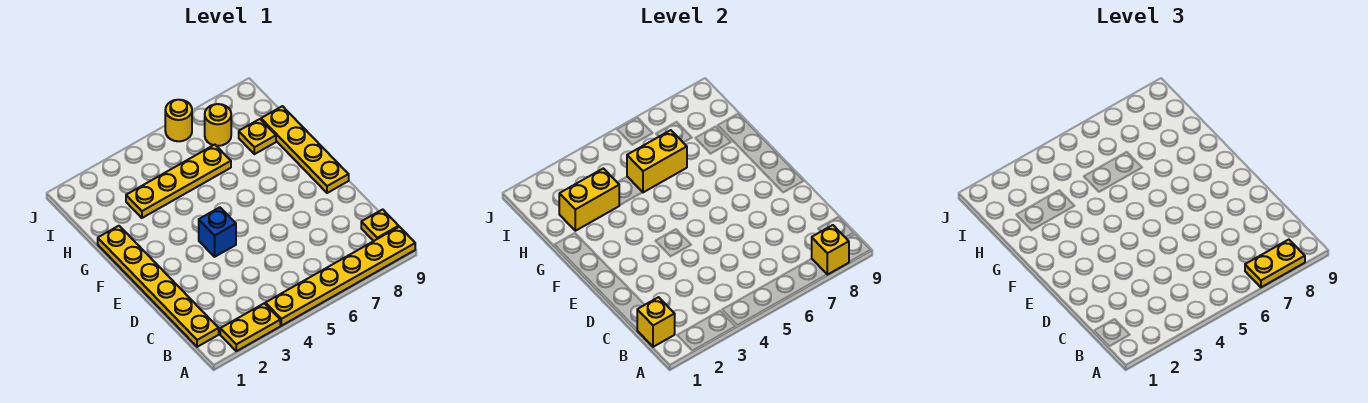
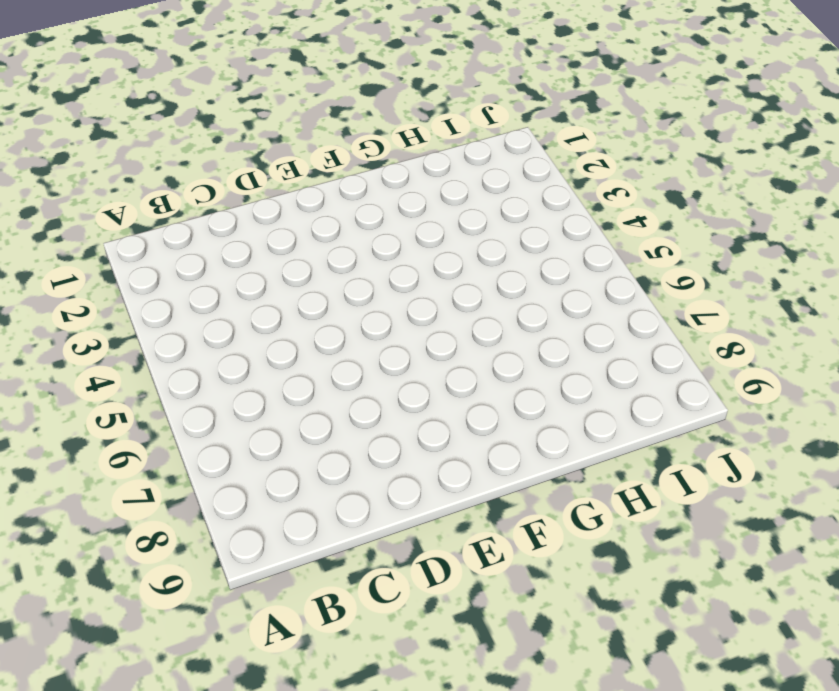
none -> yellow 1x2 plate [220,303,280,351]
none -> yellow 1x6 plate [265,227,415,326]
none -> yellow 1x6 plate [98,226,219,347]

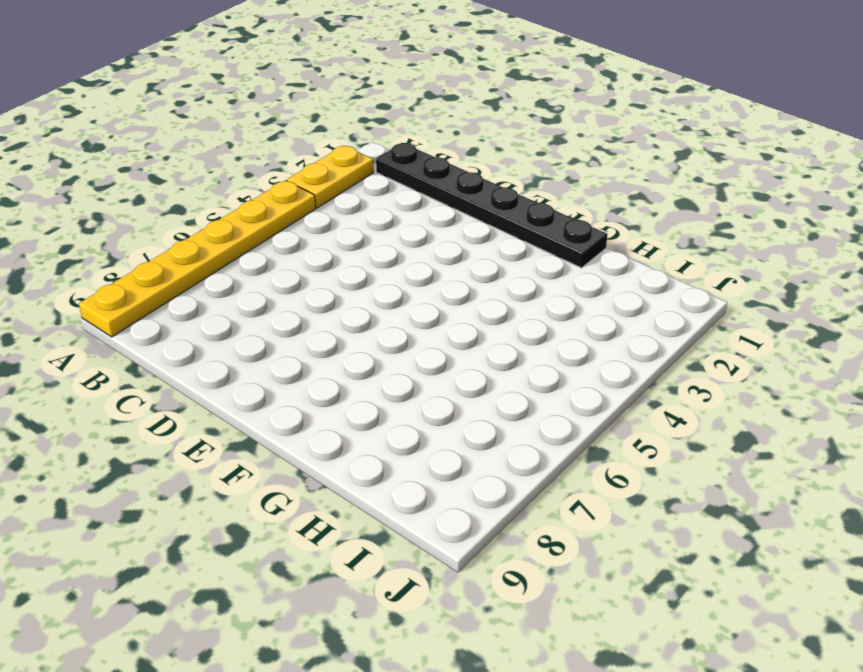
black 1x6 plate [376,143,608,268] -> yellow 1x6 plate [98,226,219,347]
none -> yellow 1x1 plate [361,209,399,241]
none -> blue 1x1 brick [199,207,236,257]
none -> yellow 1x4 plate [261,106,349,193]

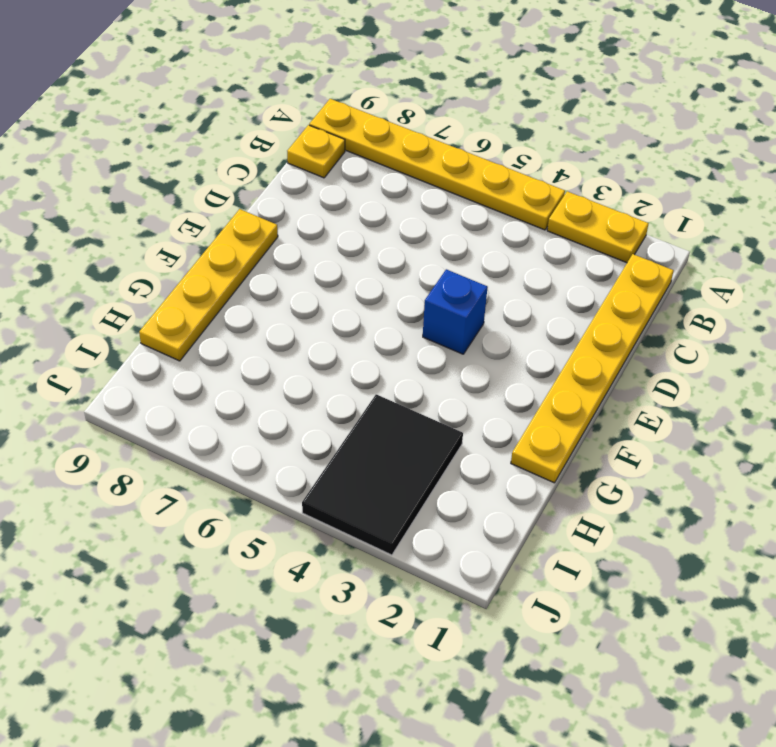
black 2x3 tile [302,394,463,555] -> yellow 1x4 plate [126,145,231,218]
none -> yellow 1x1 plate [239,119,276,154]
none -> yellow 1x1 round brick [205,104,231,146]
none -> yellow 1x1 round brick [165,100,192,141]

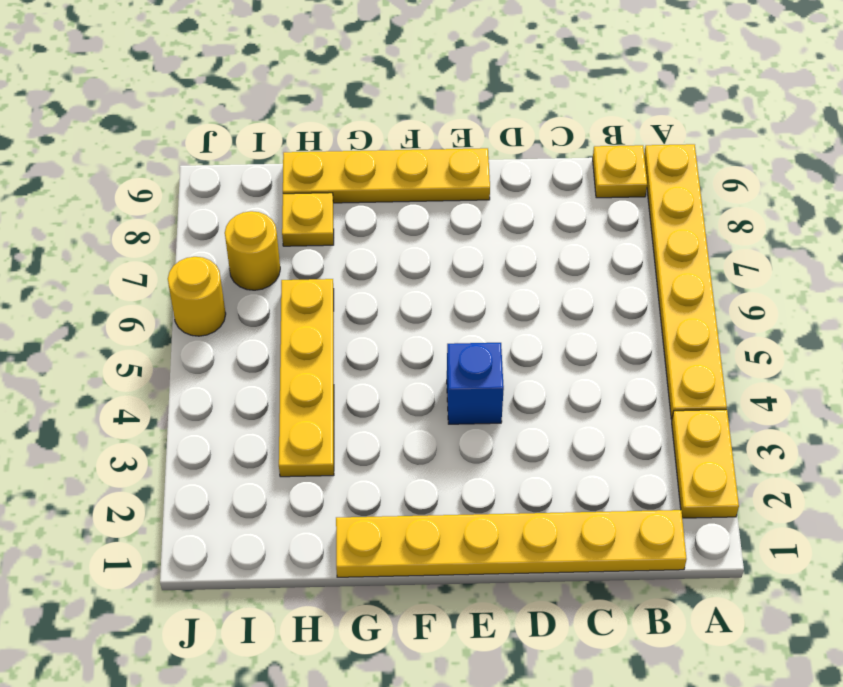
none -> yellow 1x1 brick [812,225,849,275]
none -> yellow 1x1 brick [637,297,675,347]
none -> yellow 1x2 brick [559,168,619,231]

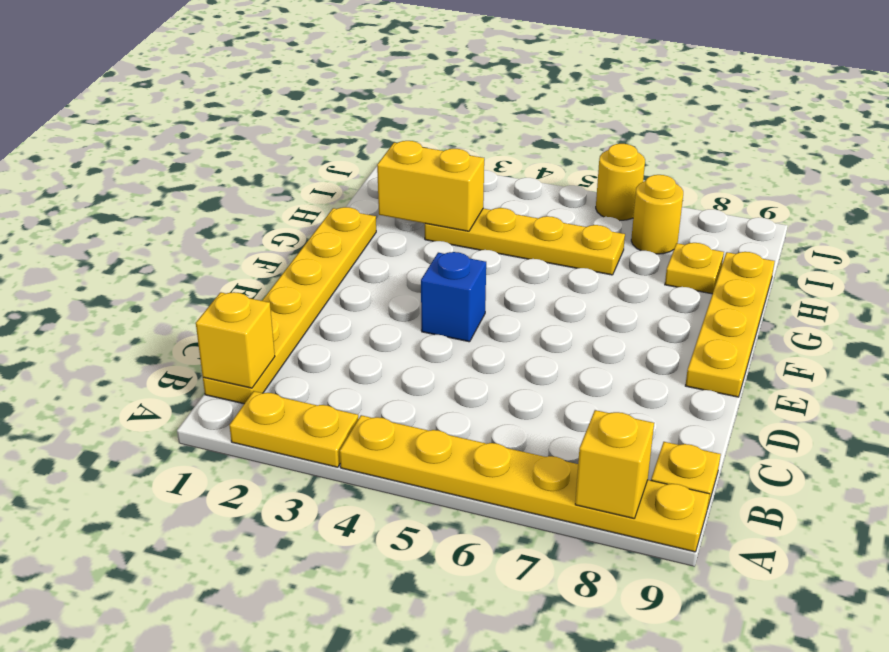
none -> yellow 1x2 brick [627,130,687,192]
none -> yellow 1x2 plate [1245,240,1305,287]

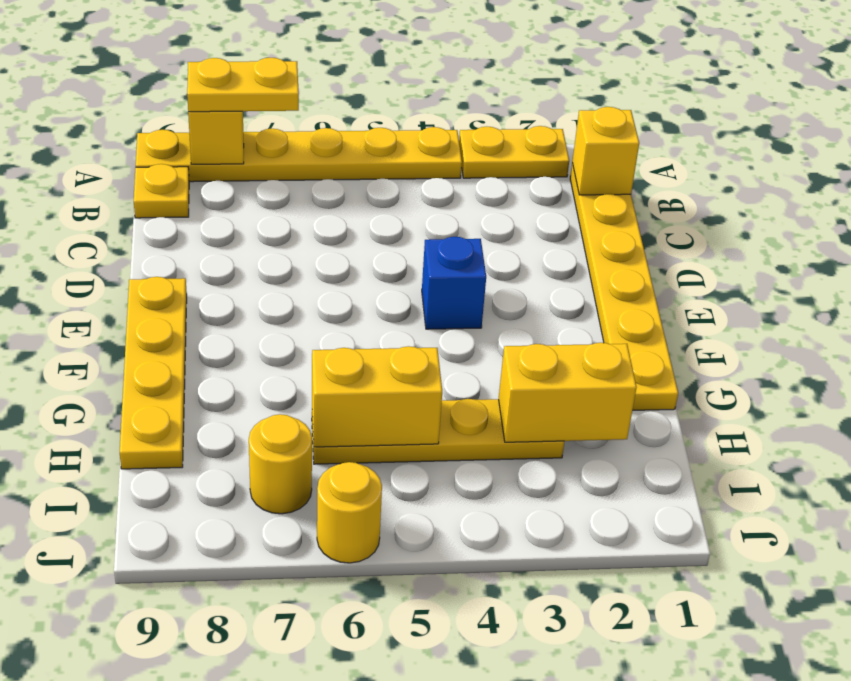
none -> yellow 1x1 plate [239,119,276,154]

